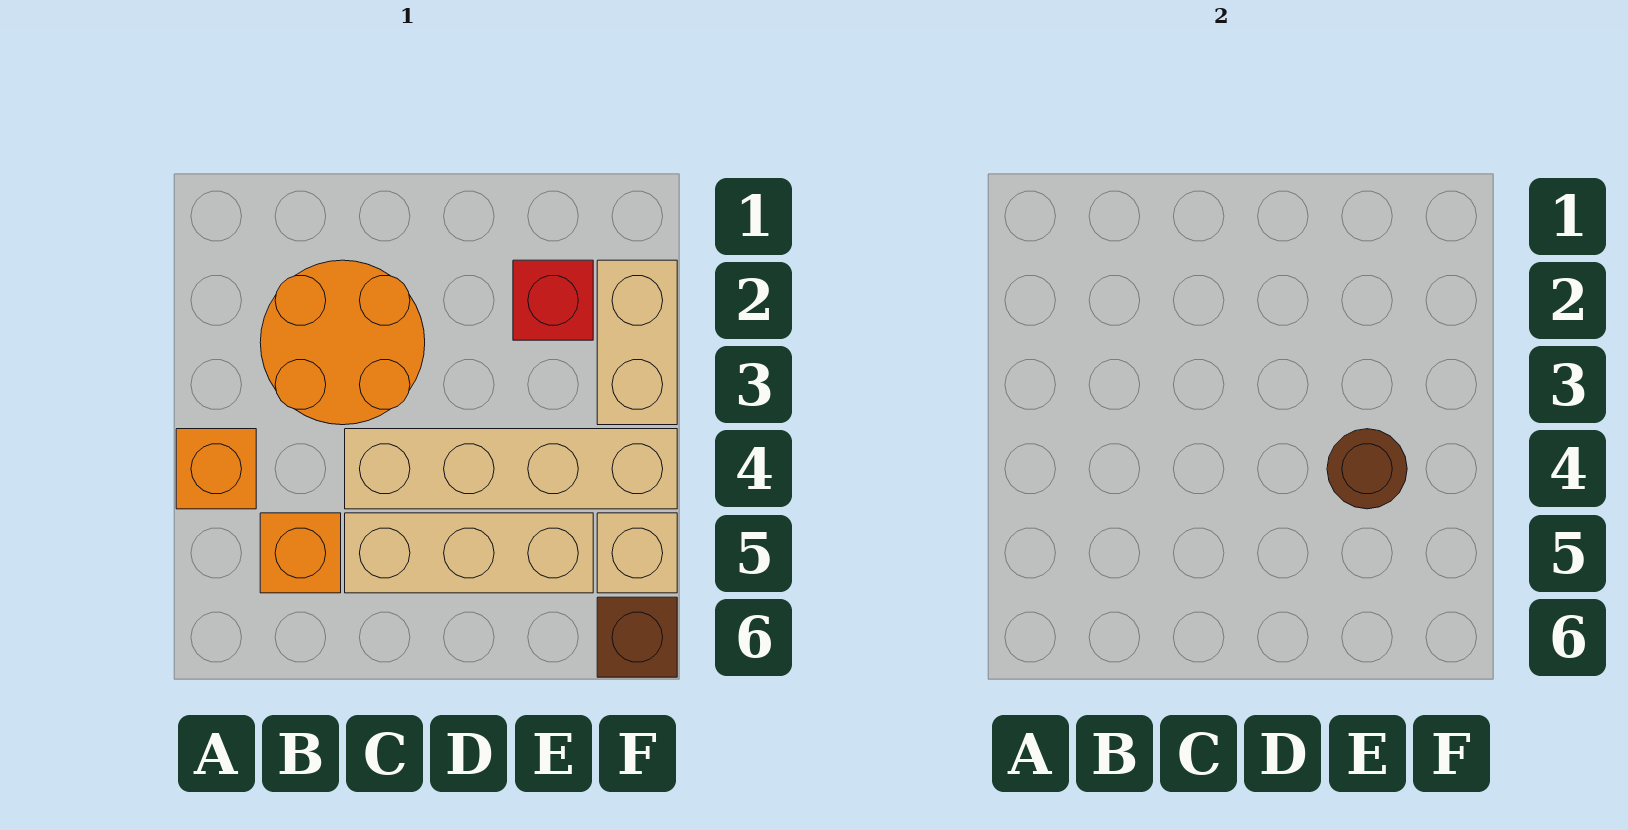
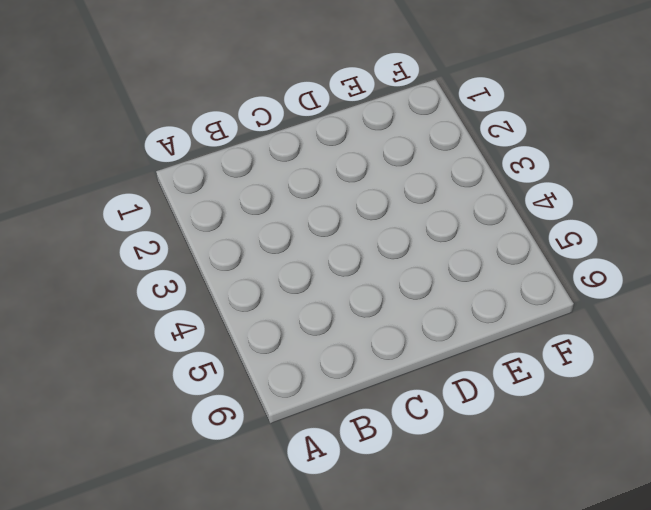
none -> orange 1x1 brick [176,429,256,509]
none -> orange 2x2 round brick [260,260,425,425]

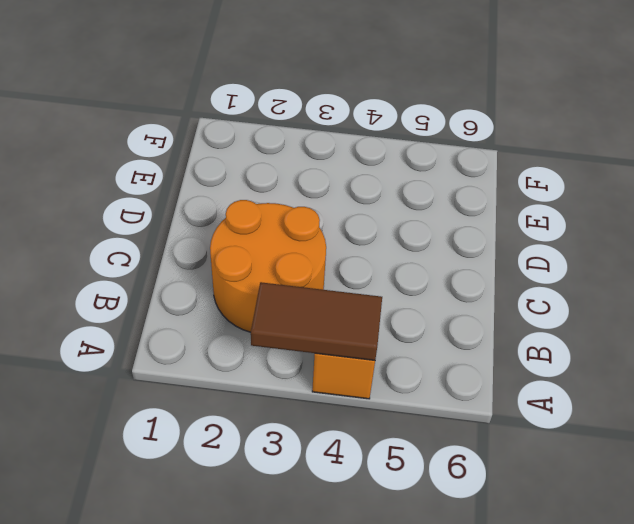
brown 1x2 tile [251,282,382,360] -> none
none -> orange 1x1 brick [260,513,341,593]
none -> tan 1x4 brick [345,429,677,509]

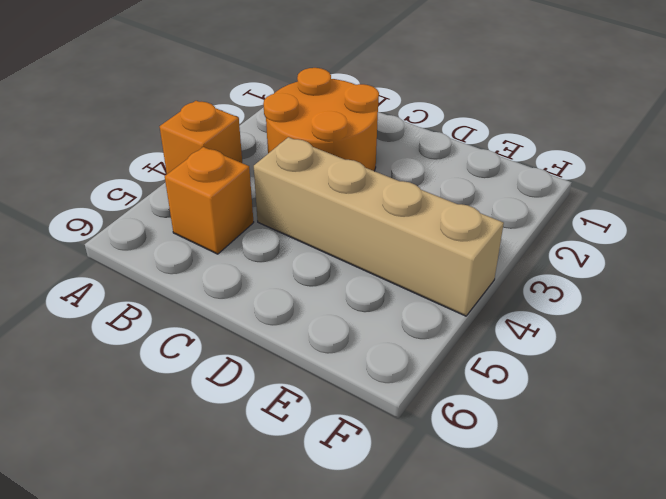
none -> tan 1x3 brick [345,513,593,593]
none -> red 1x1 brick [513,260,593,340]

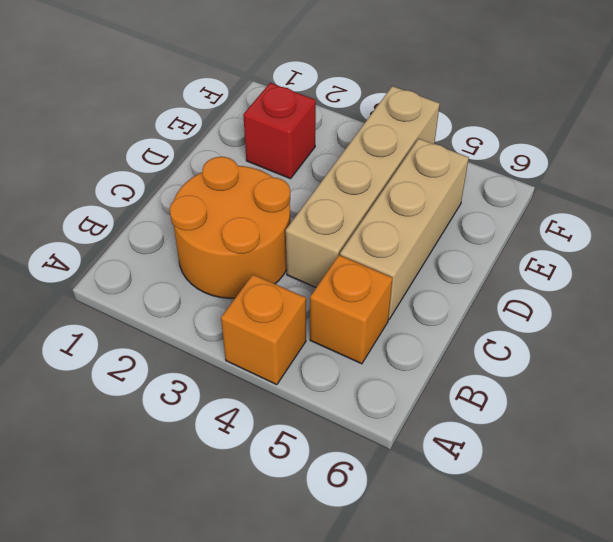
none -> tan 1x2 brick [597,260,677,425]
none -> tan 1x1 brick [597,513,677,593]

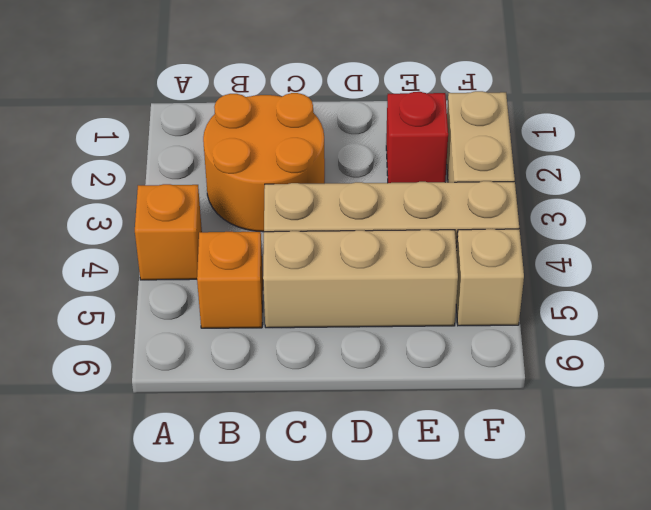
none -> brown 1x1 brick [597,597,677,677]
none -> brown 1x1 round brick [1327,429,1407,509]

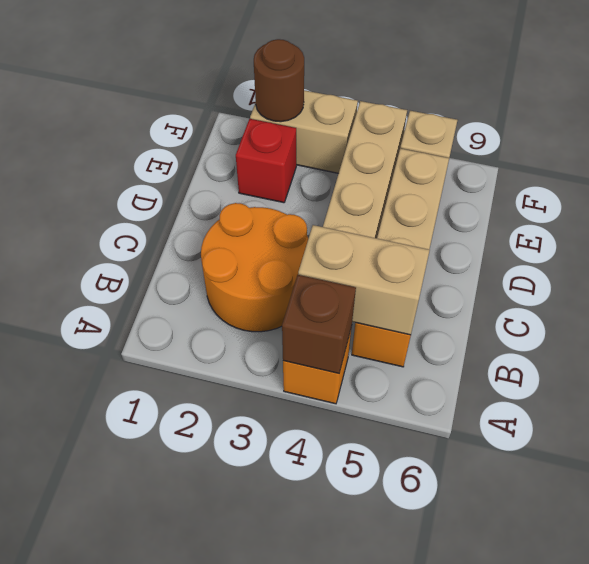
brown 1x1 brick [282,275,356,373] -> brown 1x1 brick moved to [597,597,677,677]
tan 1x2 brick [298,225,430,335] -> none
brown 1x1 round brick [254,39,304,122] -> brown 1x1 round brick moved to [1327,429,1407,509]

